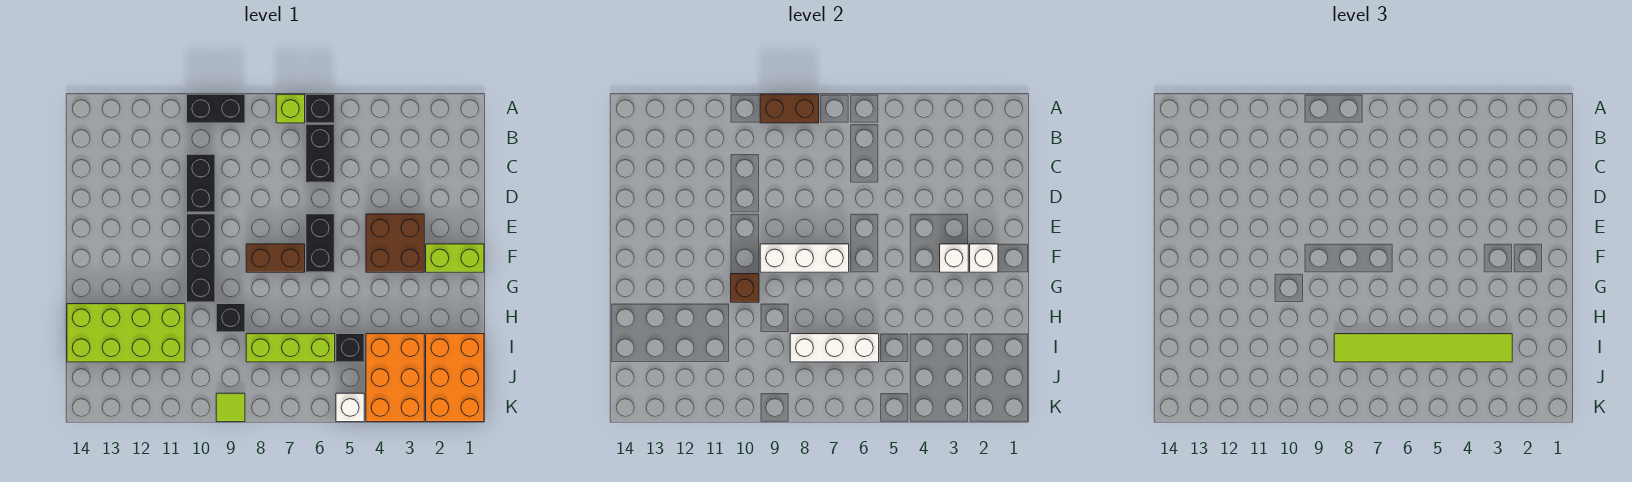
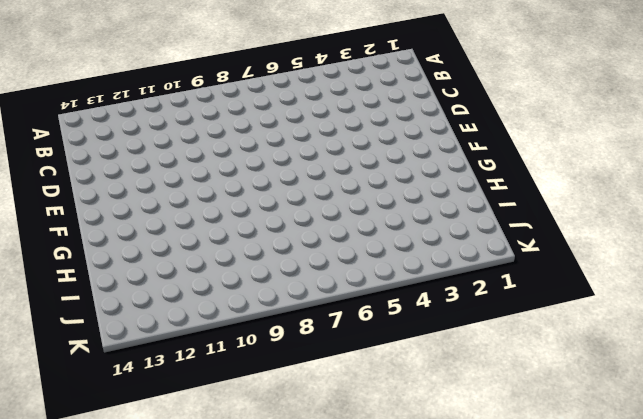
none -> black 1x1 brick [306,94,335,123]
none -> lime 1x1 brick [276,94,305,123]
none -> black 1x2 brick [187,94,245,123]

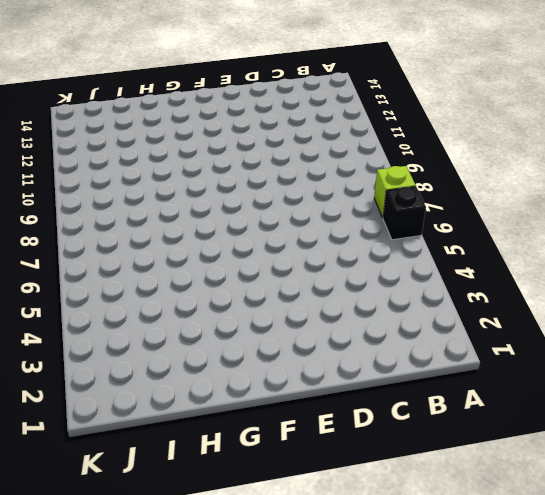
none -> black 1x2 brick [187,94,245,123]
none -> black 1x2 brick [306,124,335,183]
none -> black 1x2 brick [187,154,215,213]

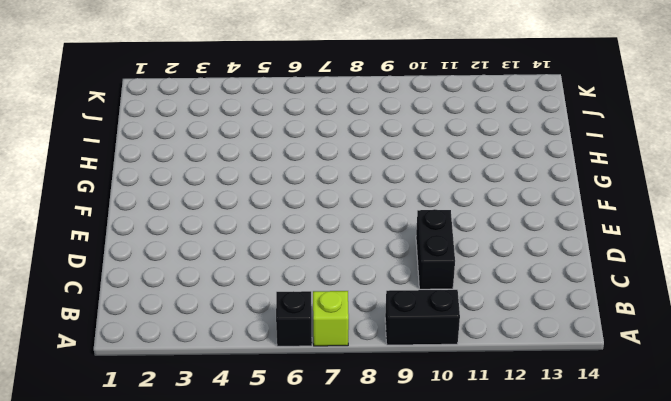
none -> black 1x2 brick [306,124,335,183]
none -> brown 2x2 brick [366,214,424,272]
none -> black 1x2 brick [306,214,335,272]

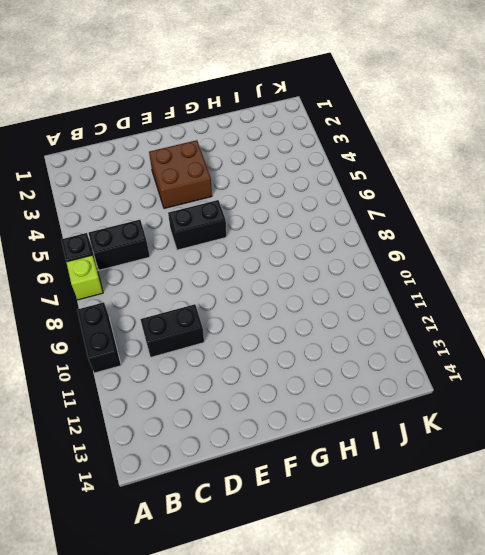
none -> black 1x3 brick [187,214,215,302]
none -> lime 1x2 brick [426,244,484,272]
none -> brown 1x2 brick [246,244,305,272]

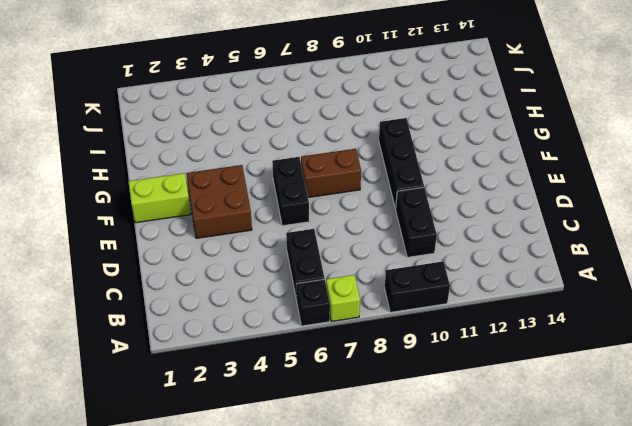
none -> black 1x1 brick [216,304,245,332]
none -> lime 2x4 brick [67,304,185,362]
none -> orange 2x3 brick [426,334,484,422]

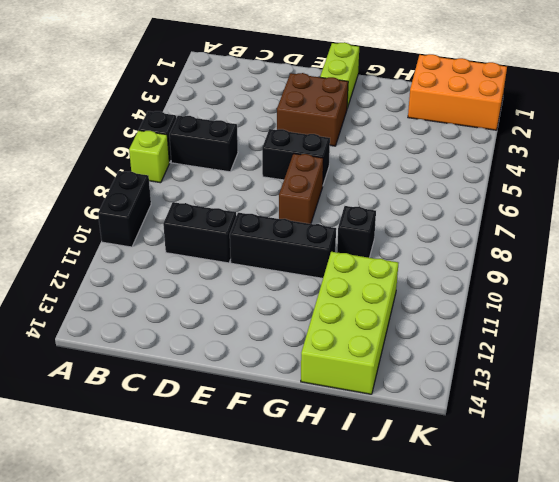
none -> orange 2x3 brick [366,334,424,422]
none -> black 1x1 brick [336,334,364,362]
none -> lime 1x3 brick [246,334,335,362]

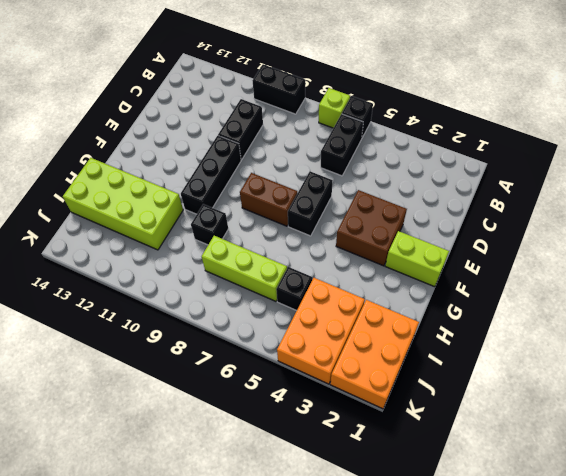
none -> white 1x1 brick [336,393,364,422]
none -> lime 1x1 tile [216,393,245,422]
none -> brown 1x2 brick [760,94,819,123]

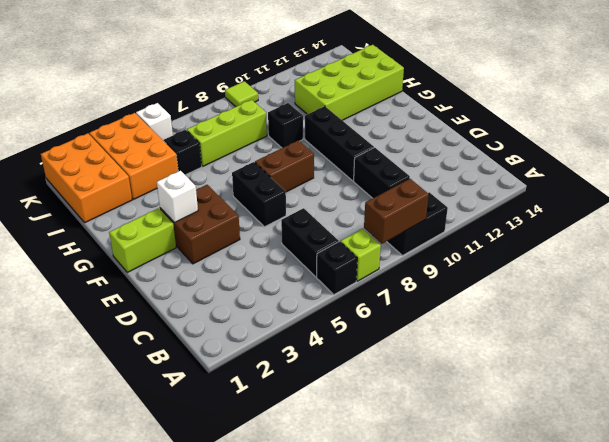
none -> white 1x1 brick [970,244,998,272]
none -> white 1x3 brick [760,244,849,272]
none -> brown 1x1 brick [731,274,759,302]

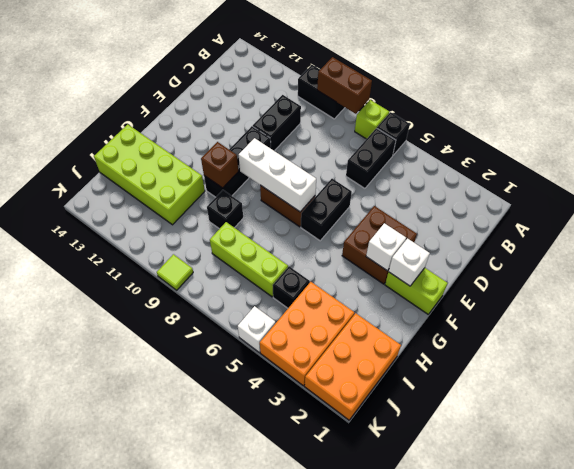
none -> white 1x3 brick [790,334,879,362]
none -> lime 1x6 tile [1334,334,1512,362]

